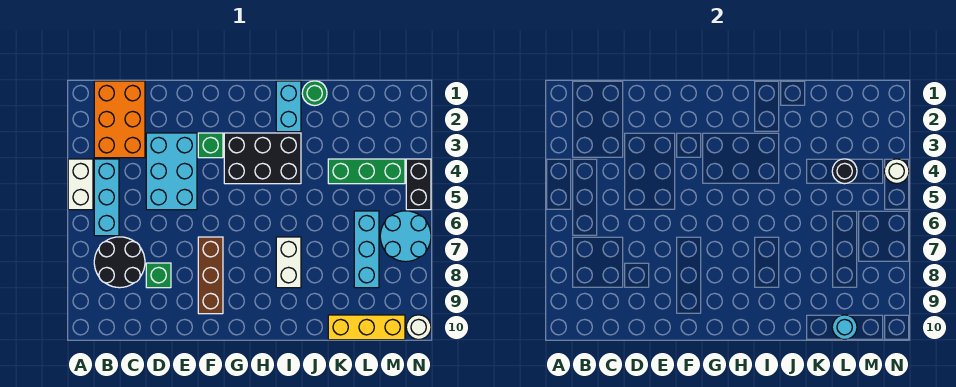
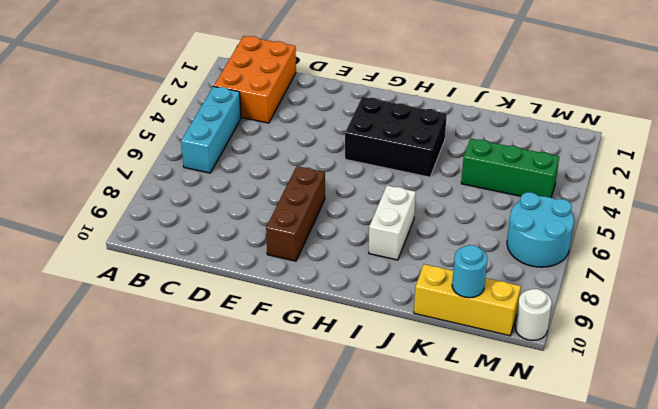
none -> white 1x2 brick [68,159,93,210]
none -> black 2x2 round brick [94,237,145,288]
none -> cyan 2x3 brick [146,133,197,210]

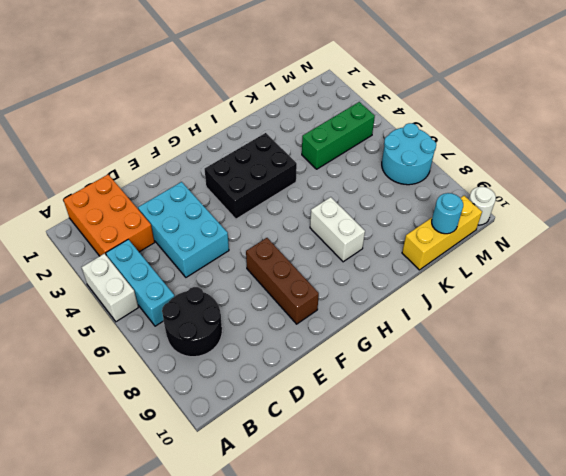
none -> green 1x1 brick [146,263,171,288]
none -> green 1x1 brick [198,133,223,158]
none -> cyan 1x2 brick [276,81,301,132]

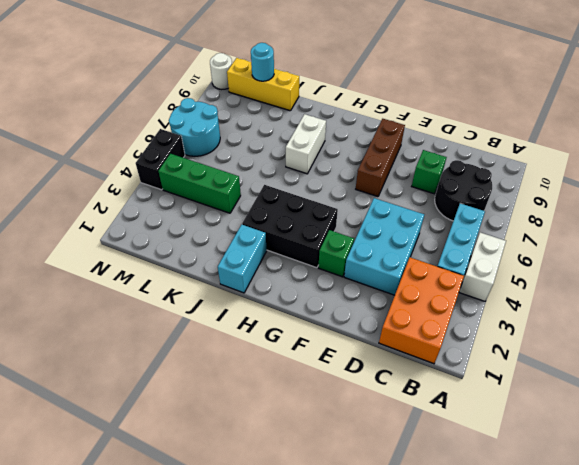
none -> green 1x1 round brick [302,81,327,106]
none -> cyan 1x3 brick [354,211,379,288]
none -> black 1x1 round brick [832,159,857,184]

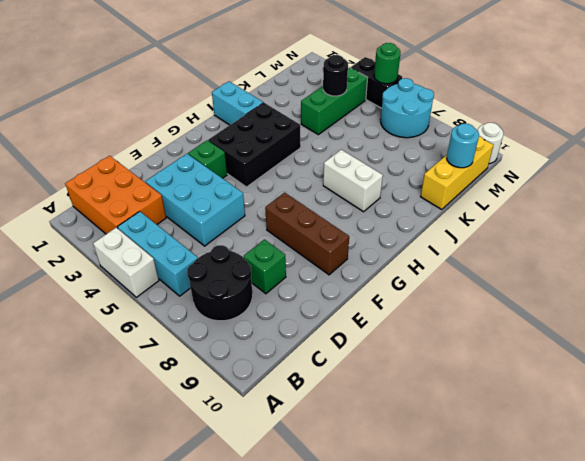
green 1x1 round brick [374,43,401,84] -> green 1x1 round brick moved to [302,81,327,106]
none -> cyan 1x3 brick [354,211,379,288]
none -> white 1x1 round brick [884,159,909,184]

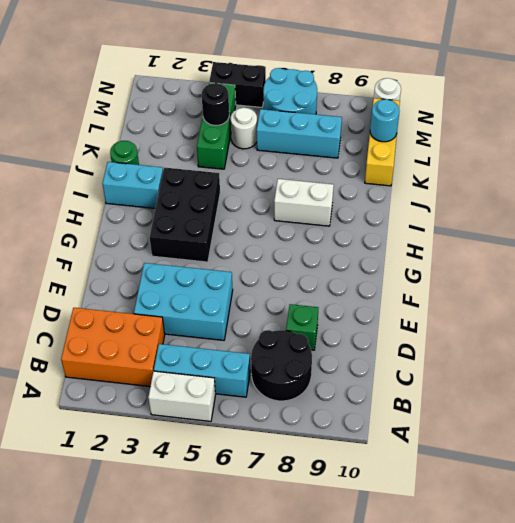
white 1x1 round brick [231,108,257,149] -> white 1x1 round brick moved to [884,159,909,184]
none -> green 1x1 brick [198,133,223,158]
none -> brown 1x3 brick [198,237,223,314]

